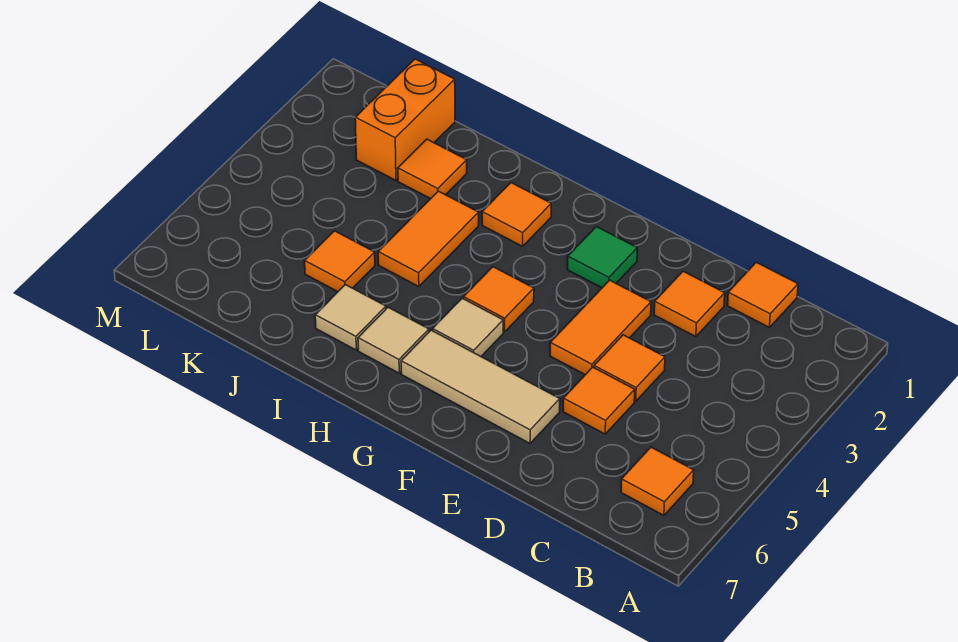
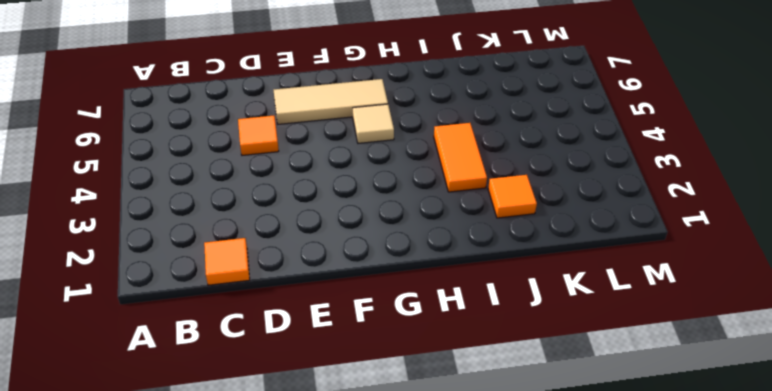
none -> orange 1x1 tile [621,447,694,515]
none -> orange 1x1 tile [654,271,725,337]
none -> orange 1x1 tile [594,335,665,401]

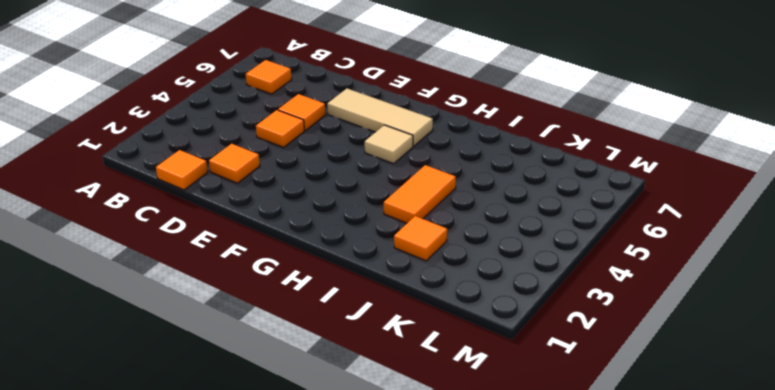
none -> orange 1x2 tile [550,280,651,375]
none -> green 1x1 tile [568,227,637,288]
none -> orange 1x1 tile [464,267,534,332]

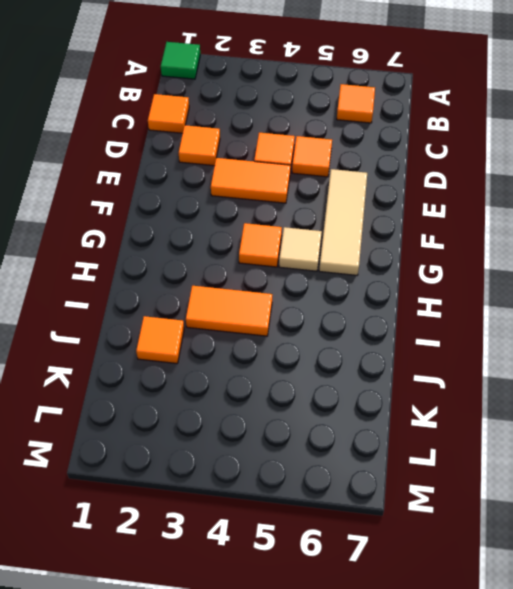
green 1x1 tile [161,42,200,79] -> green 1x1 tile moved to [568,227,637,288]
none -> orange 1x1 tile [482,183,551,246]
none -> tan 1x1 tile [358,307,429,373]
none -> tan 1x1 tile [315,285,386,350]

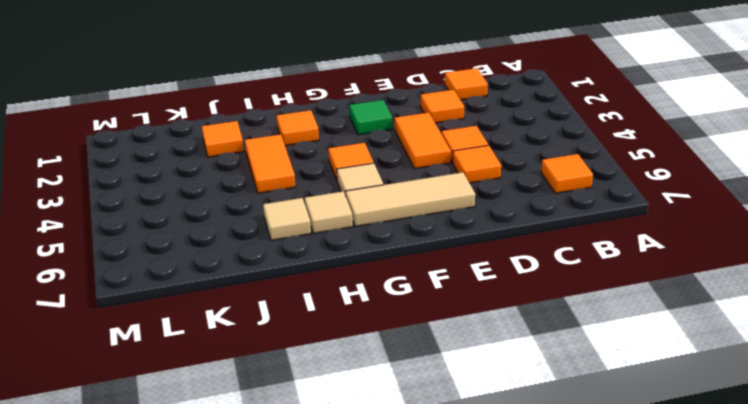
none -> orange 1x1 tile [305,231,375,292]
none -> orange 1x2 brick [355,59,455,180]

